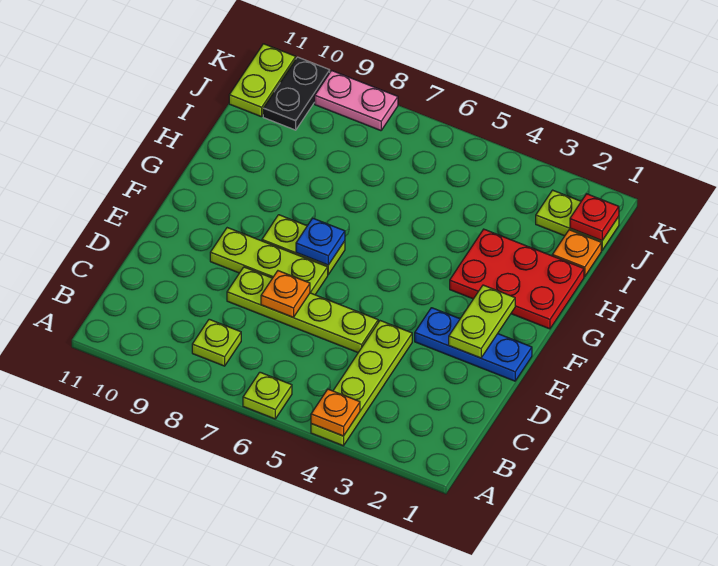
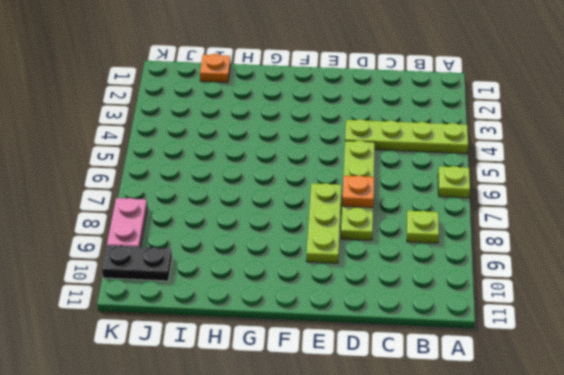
none -> blue 1x3 plate [415,308,532,381]
none -> lime 1x2 plate [262,215,345,275]
none -> red 2x3 plate [450,229,584,329]

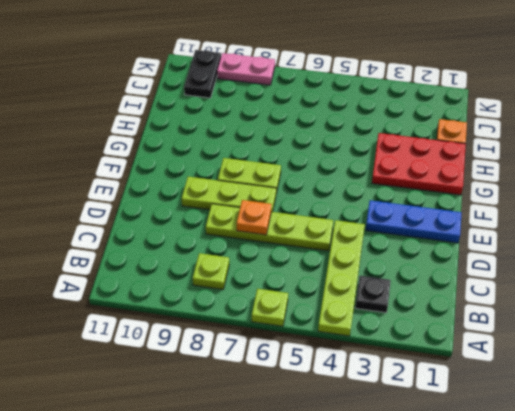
black 1x1 plate [355,276,391,313] -> none
none -> lime 1x2 plate [536,190,619,250]
none -> lime 1x2 plate [229,44,296,117]
none -> orange 1x1 plate [311,389,360,436]

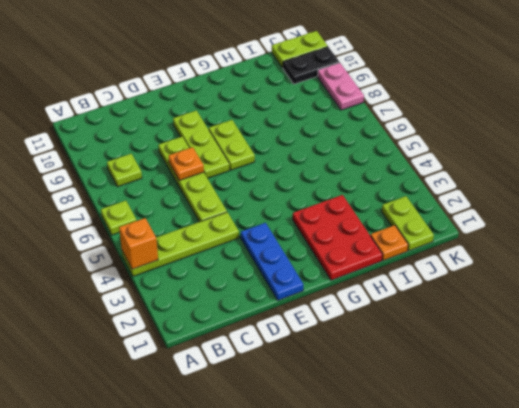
orange 1x1 brick [119,218,158,269] -> orange 1x1 plate [311,389,360,436]
none -> lime 1x2 plate [449,285,515,358]
none -> blue 1x1 plate [296,218,345,265]
none -> red 1x1 plate [570,194,619,241]

